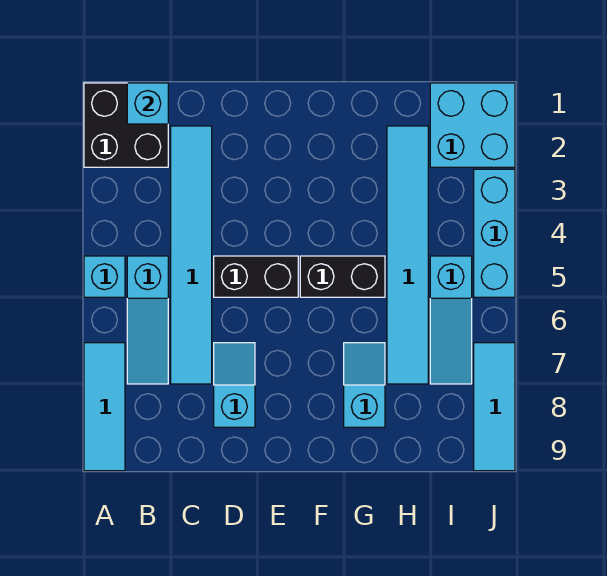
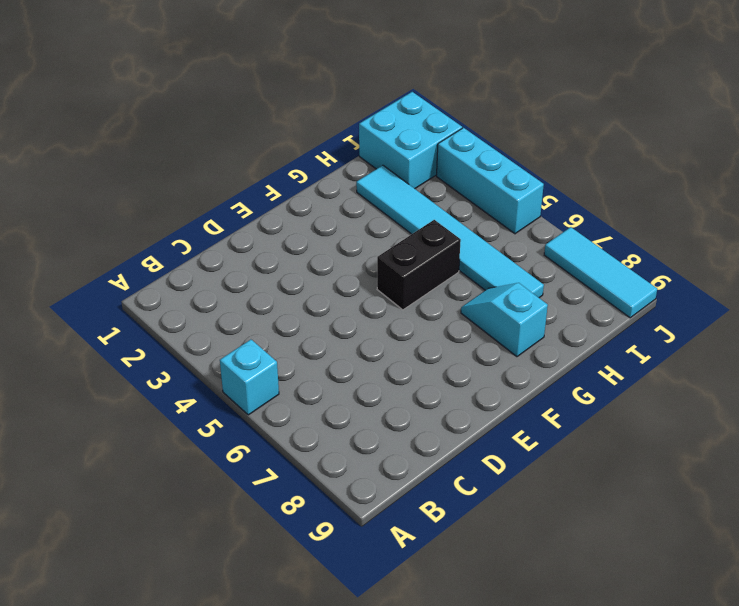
none -> black 2x2 brick [84,83,168,167]
none -> cyan 1x3 tile [84,343,125,471]
none -> cyan 1x3 slope [127,256,168,384]

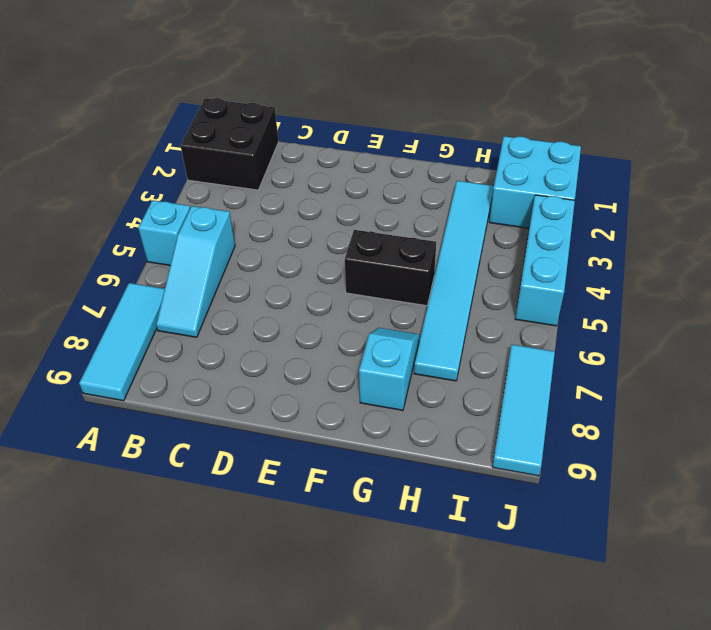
none -> cyan 1x6 tile [171,126,212,384]
none -> black 1x2 brick [214,256,298,297]
none -> cyan 1x2 slope [214,343,255,427]

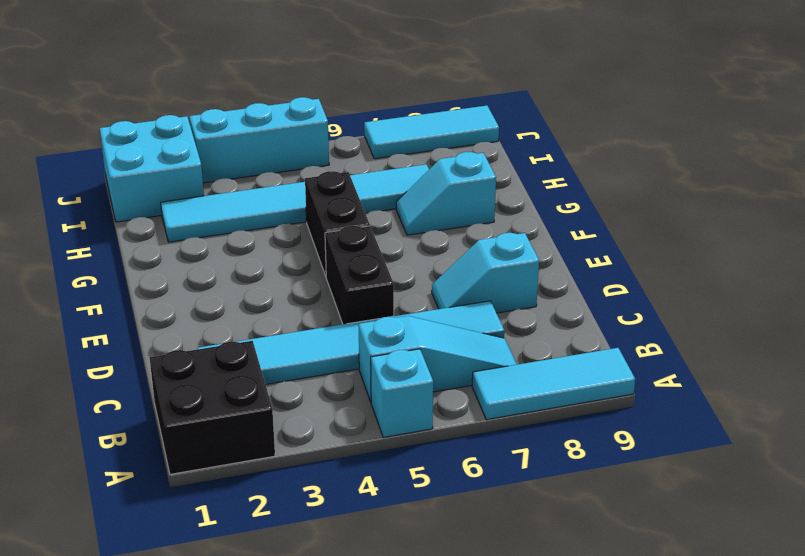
none -> cyan 1x3 slope [430,256,472,384]
none -> cyan 1x1 brick [127,83,168,124]

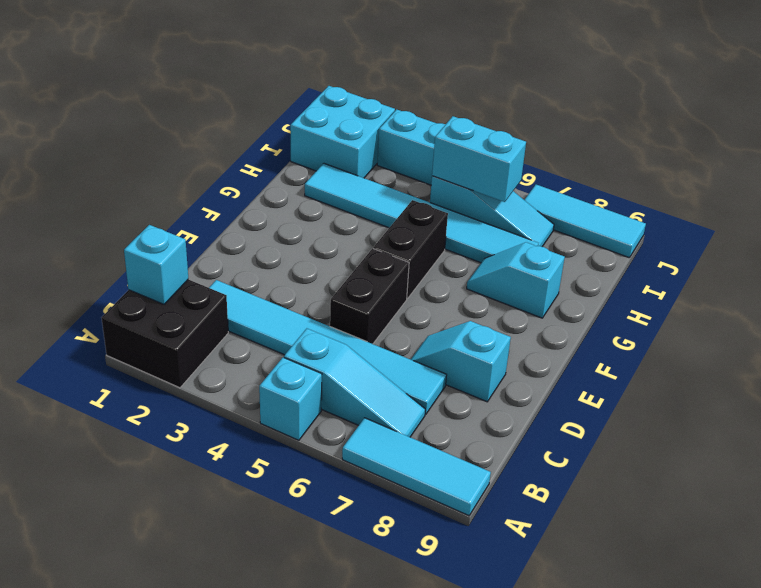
cyan 1x2 brick [432,116,526,202] -> none

